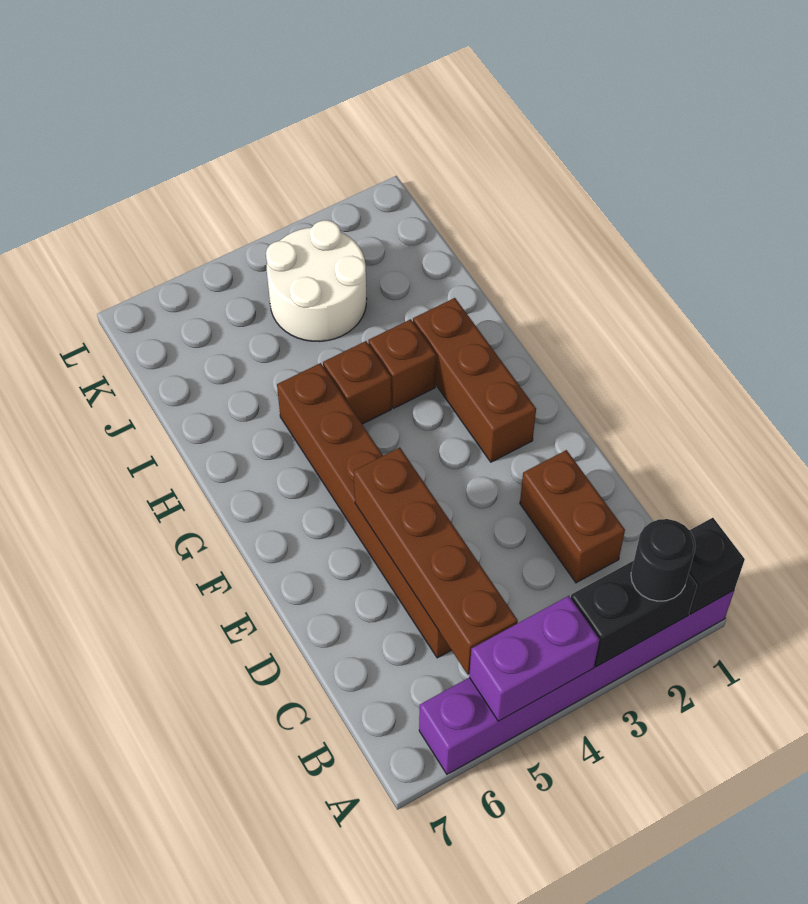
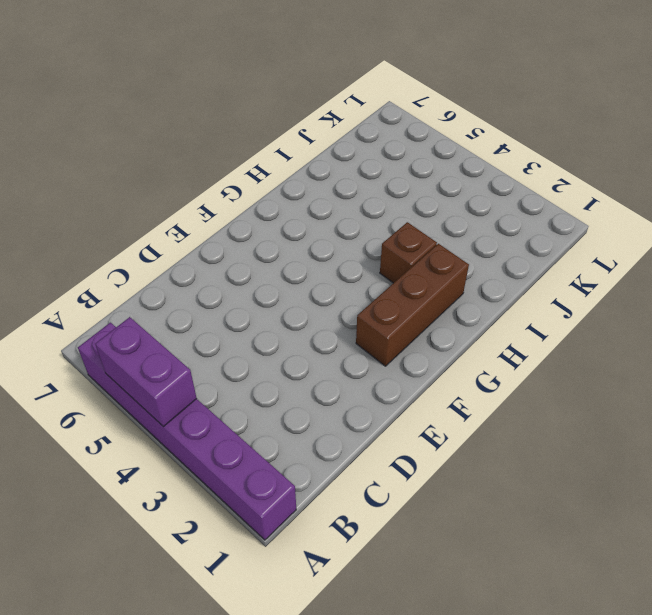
none -> brown 1x2 brick [520,450,625,583]
none -> brown 1x6 brick [277,363,451,658]
none -> brown 1x1 brick [323,341,391,424]

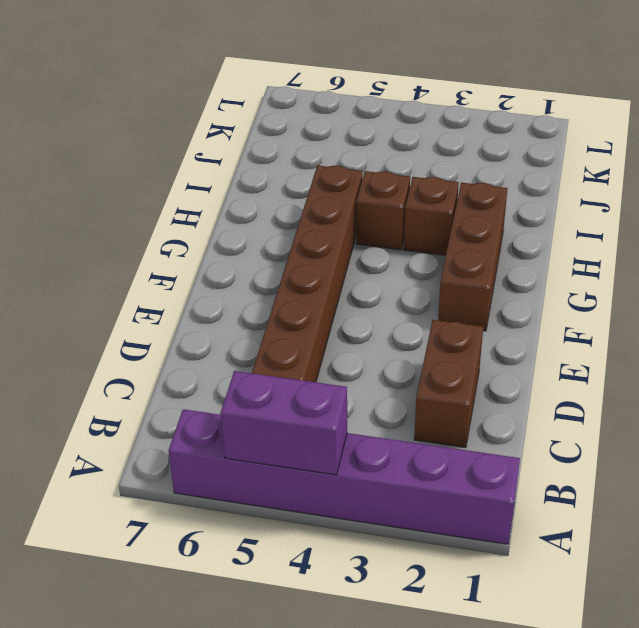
none -> white 2x2 round brick [266,220,367,342]
none -> black 1x1 brick [689,518,745,614]
none -> black 1x2 brick [571,561,697,667]

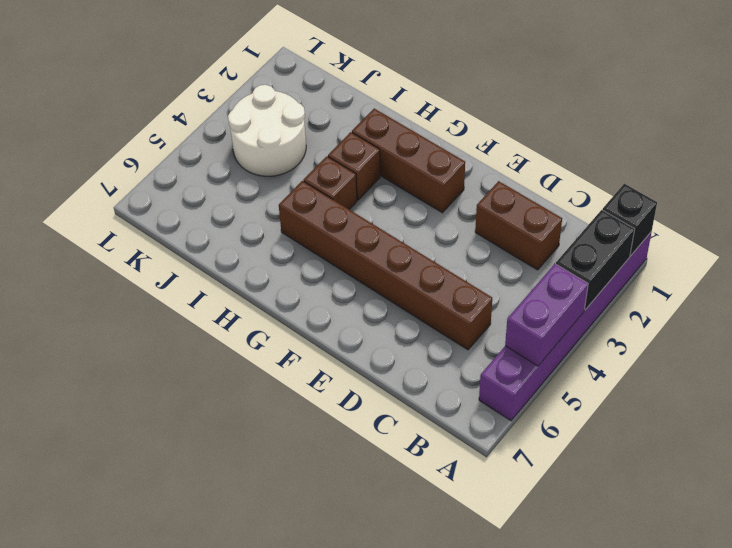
none -> brown 1x4 brick [354,448,518,675]
none -> black 1x1 round brick [631,519,696,601]

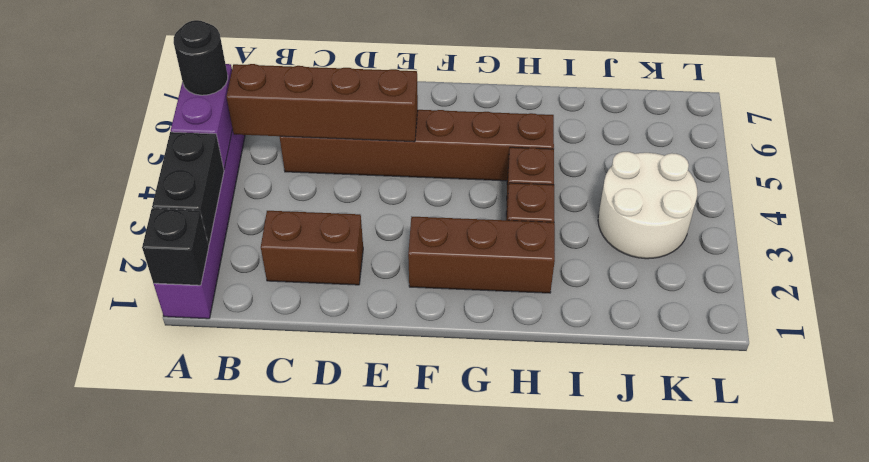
black 1x1 round brick [174,20,228,95] -> black 1x1 round brick moved to [631,519,696,601]

